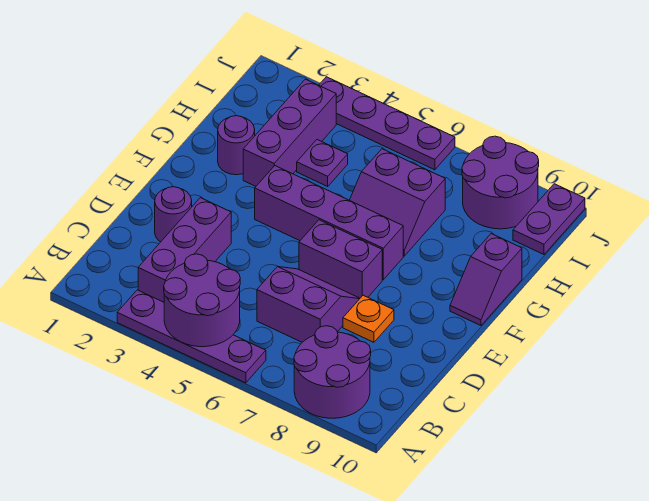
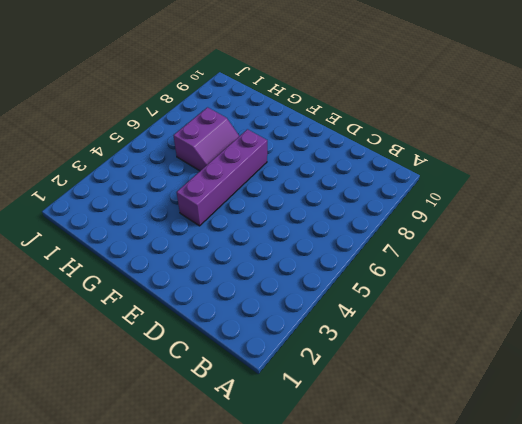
none -> purple 1x4 plate [117,290,266,383]
none -> purple 2x2 round brick [294,326,371,418]
none -> purple 1x3 brick [138,198,231,302]

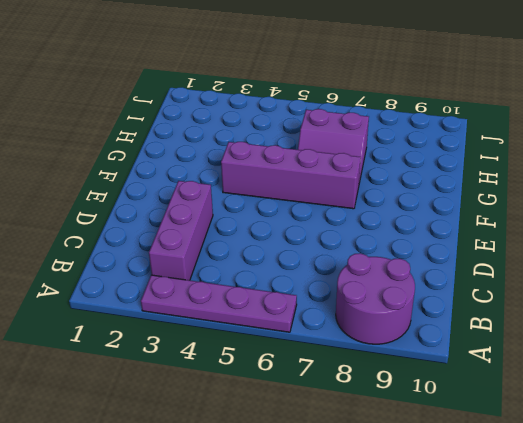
none -> purple 2x2 slope [257,267,360,342]
none -> purple 1x1 round brick [155,187,192,242]
none -> orange 1x1 plate [343,295,394,342]

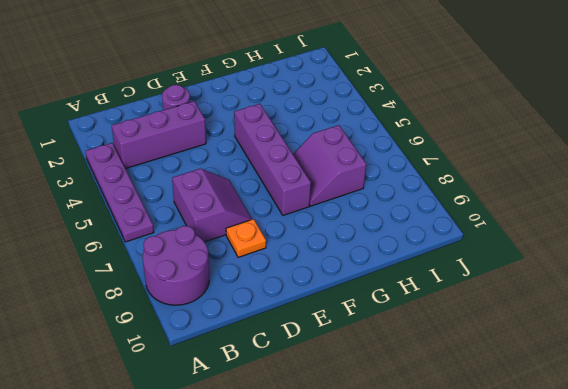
none -> purple 1x2 brick [299,220,382,298]
none -> purple 1x2 slope [450,234,522,326]
none -> purple 1x1 round brick [218,116,255,175]

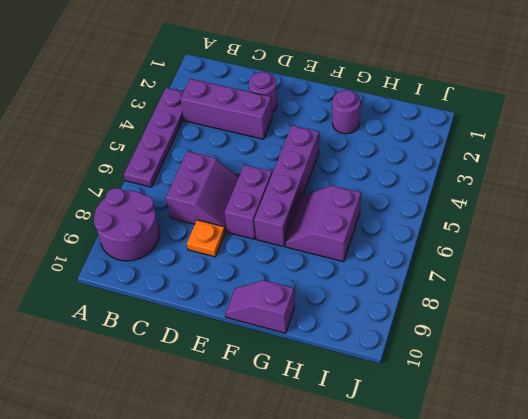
none -> purple 1x3 brick [243,79,336,186]
none -> purple 1x1 plate [297,140,348,186]
none -> purple 2x2 round brick [462,136,539,229]

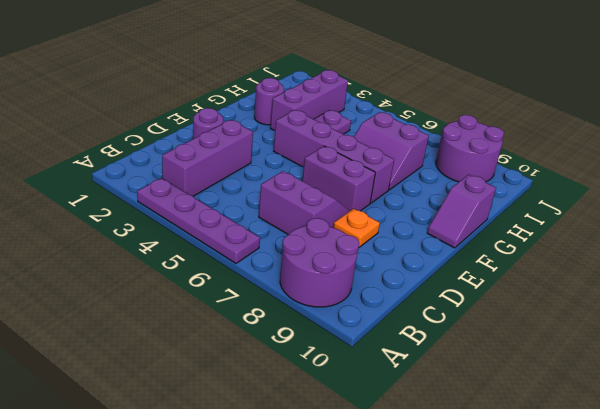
none -> purple 1x2 plate [513,184,585,254]
none -> purple 1x4 plate [319,77,455,170]
none -> purple 2x2 round brick [164,254,240,347]

